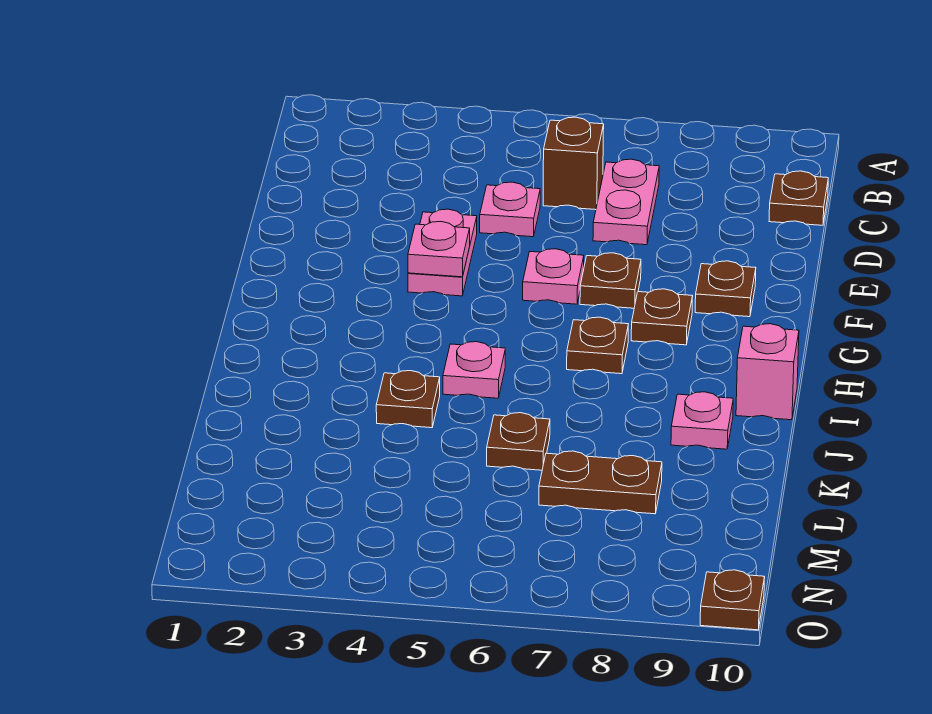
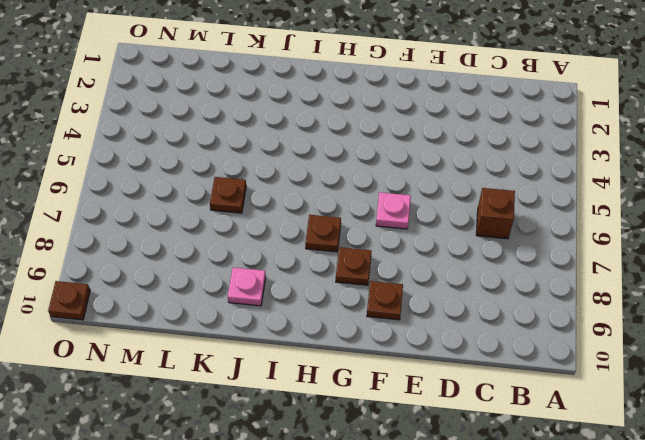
none -> pink 1x2 plate [593,159,659,245]
none -> brown 1x1 plate [769,171,828,225]
none -> pink 1x1 plate [480,182,540,237]

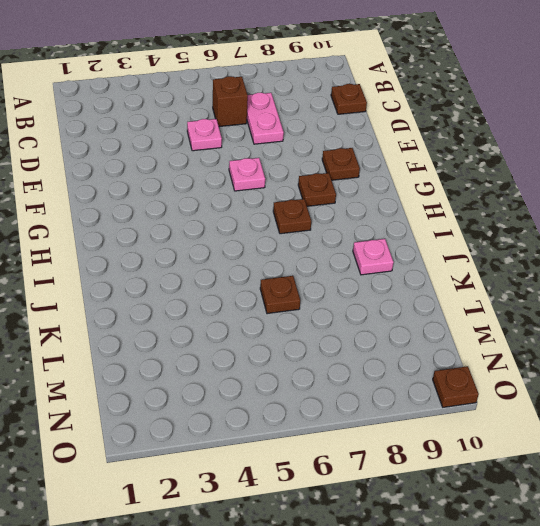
none -> pink 1x2 plate [408,209,477,296]
none -> brown 1x1 plate [580,253,641,308]
none -> pink 1x1 plate [443,342,505,398]

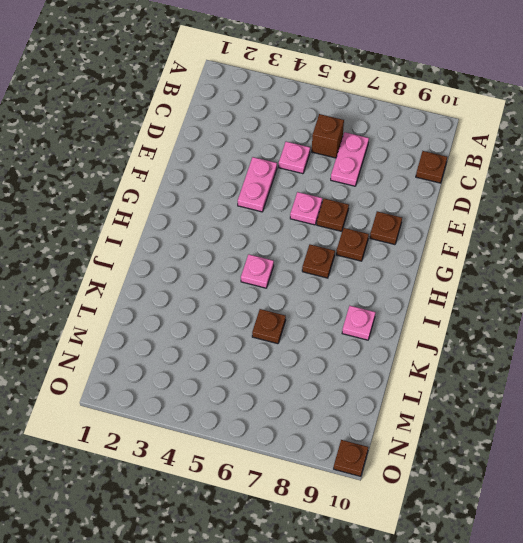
none -> pink 1x1 brick [736,324,799,420]
none -> brown 1x1 plate [376,371,440,428]
none -> brown 1x2 plate [539,451,662,514]

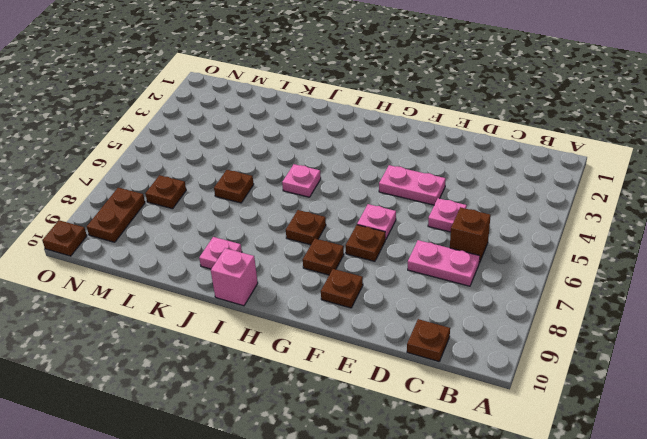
brown 1x1 plate [145,175,186,209] -> brown 1x1 plate moved to [376,371,440,428]
brown 1x2 plate [87,188,145,242] -> brown 1x2 plate moved to [539,451,662,514]
none -> pink 1x1 plate [408,222,470,277]

